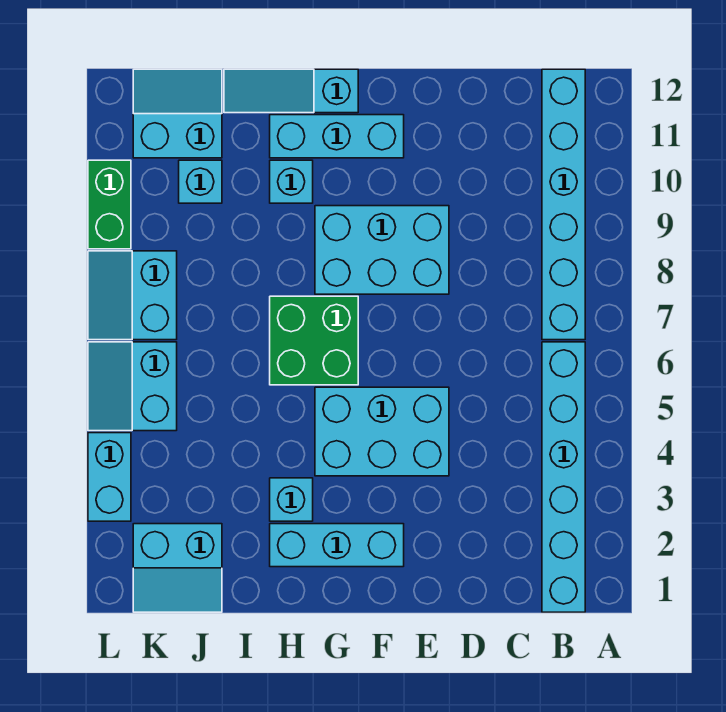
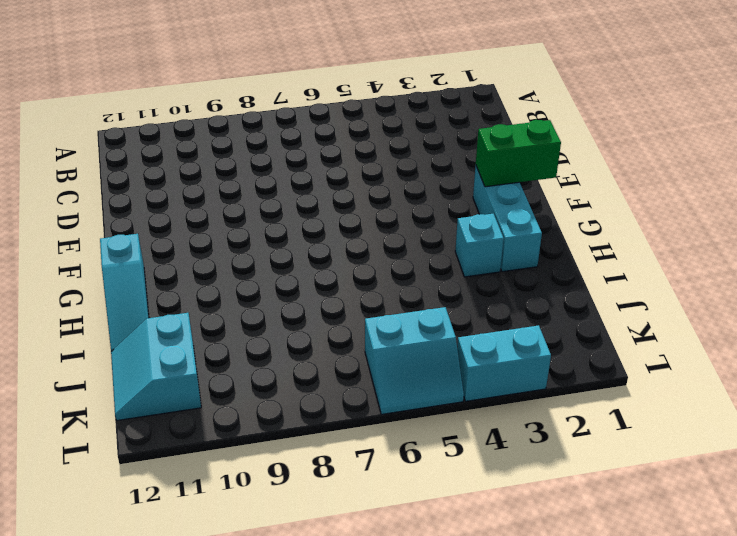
green 1x2 brick [476,120,561,187] -> green 1x2 brick moved to [88,160,131,249]
none -> cyan 1x6 brick [542,342,585,612]
none -> cyan 1x6 brick [542,69,585,340]
none -> cyan 2x3 brick [315,387,449,476]

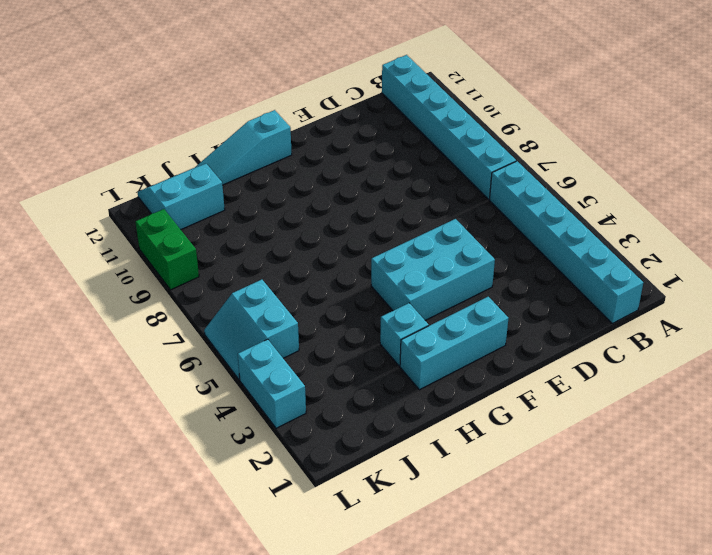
none -> cyan 2x3 brick [315,206,449,294]
none -> cyan 1x3 brick [270,115,404,158]
none -> green 2x2 brick [270,296,358,385]

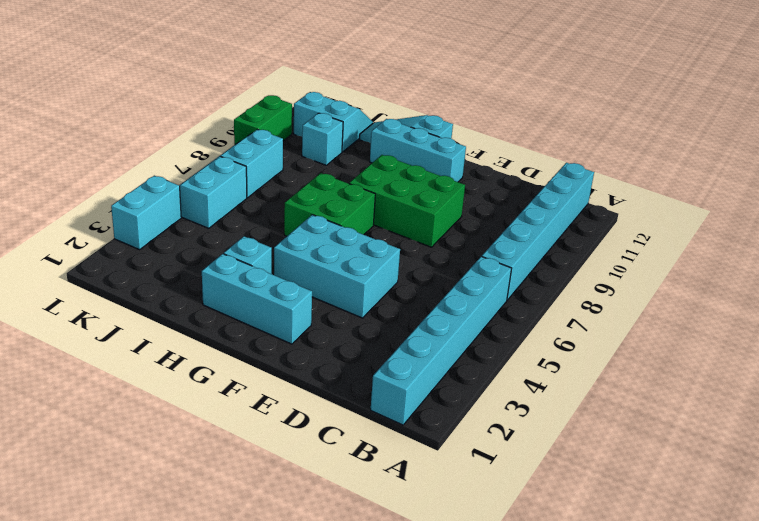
green 2x3 brick [349,155,465,247] -> cyan 2x3 brick [315,206,449,294]
none -> cyan 1x1 brick [270,160,313,203]
none -> cyan 2x2 slope [133,524,222,612]

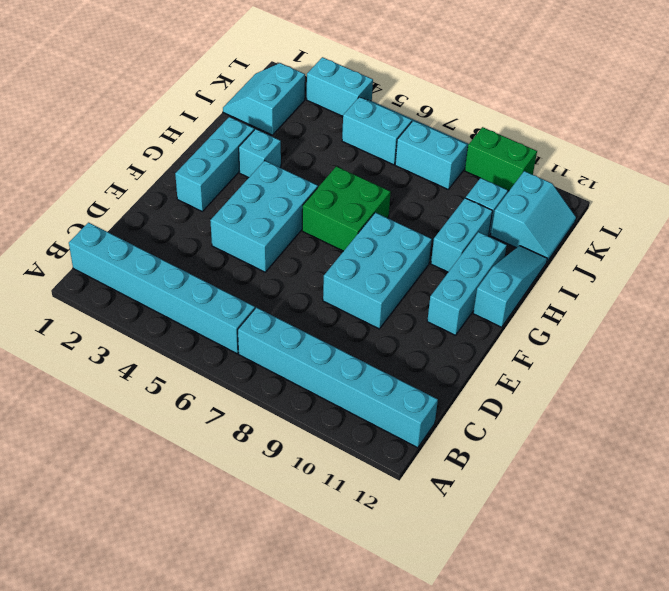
cyan 1x2 brick [431,198,493,272] -> cyan 1x1 brick [270,160,313,203]

